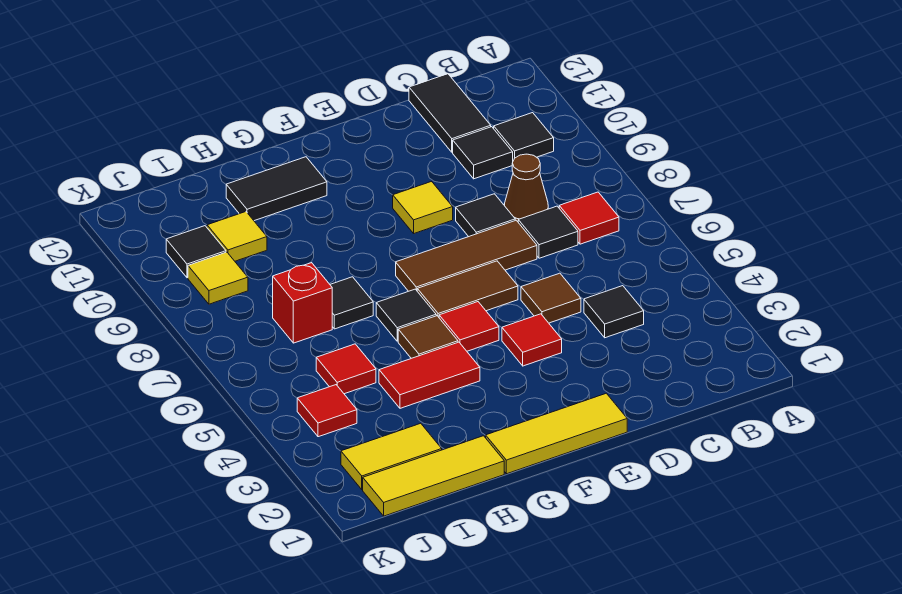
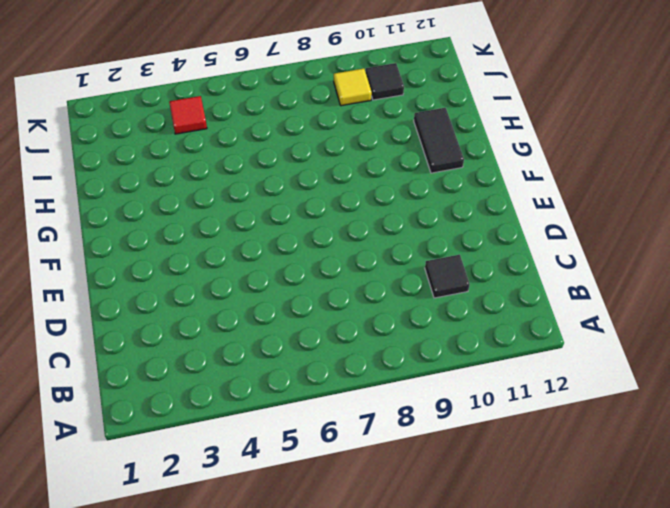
none -> red 1x1 tile [559,192,619,244]
none -> black 1x1 tile [494,113,554,161]
none -> black 1x1 tile [584,286,644,338]

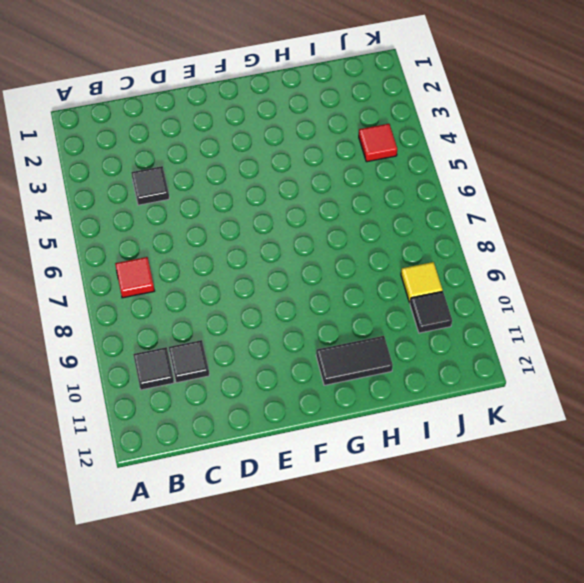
none -> black 1x1 tile [518,206,578,258]
none -> brown 1x1 cone [504,154,548,222]
none -> black 1x2 tile [409,74,491,152]

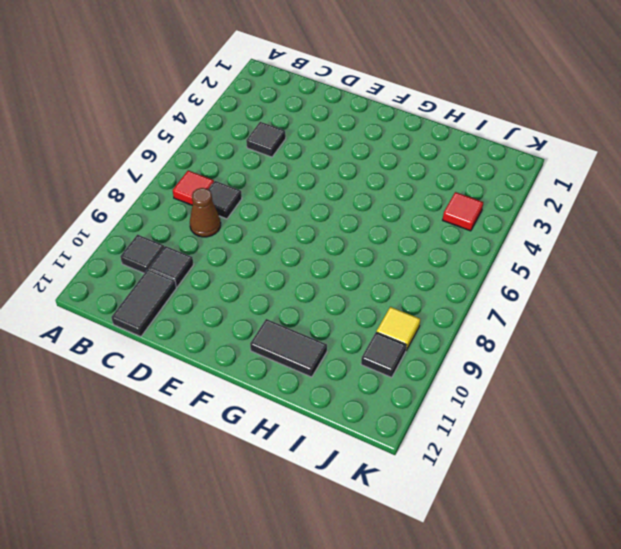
none -> brown 1x1 tile [521,273,581,323]
none -> brown 1x3 tile [396,220,537,291]
none -> black 1x1 tile [456,194,515,237]

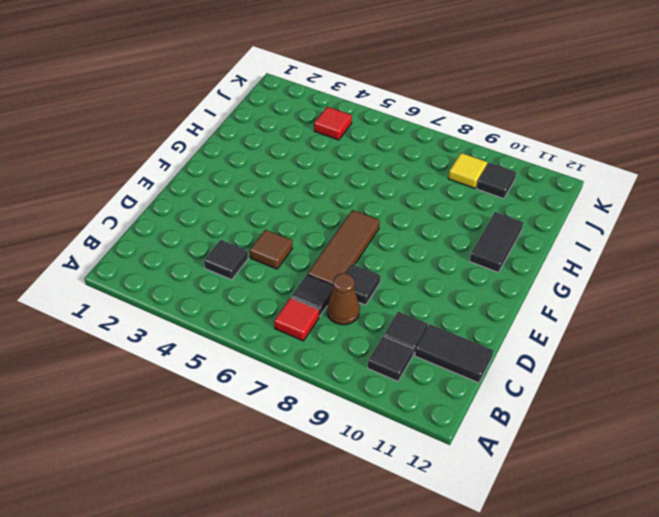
none -> yellow 1x3 tile [486,393,627,474]
none -> red 1x1 tile [502,314,562,366]
none -> brown 1x2 tile [417,261,518,317]

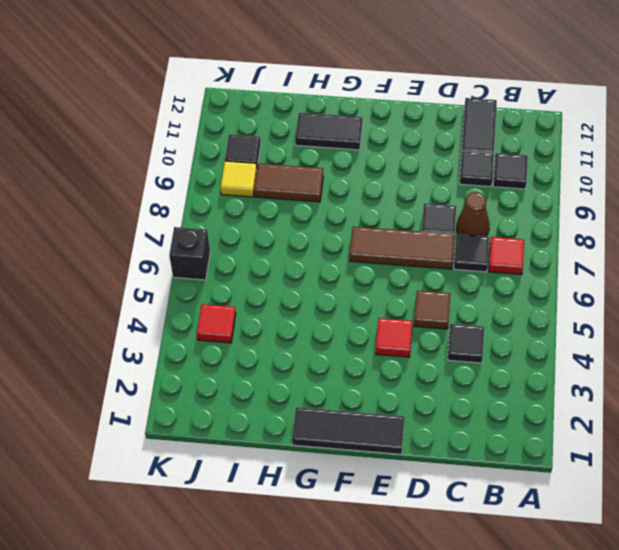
black 1x3 tile [292,407,405,454] -> yellow 1x3 tile [486,393,627,474]
brown 1x2 tile [254,164,323,202] -> brown 1x2 tile moved to [417,261,518,317]
black 1x1 brick [169,227,210,280] -> none
none -> yellow 1x1 tile [393,181,453,233]
none -> red 1x1 tile [439,302,499,351]
none -> red 1x2 tile [379,342,480,408]

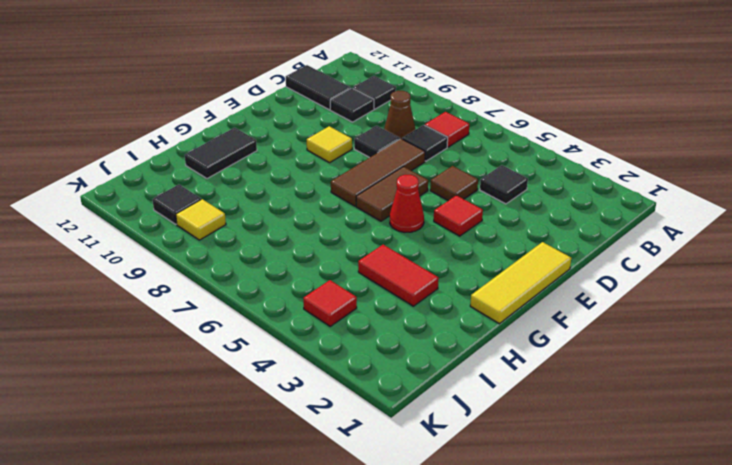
red 1x1 cone [390,175,424,232] -> red 1x1 tile [439,302,499,351]
red 1x2 tile [358,245,439,306] -> red 1x2 tile turned to [379,342,480,408]
none -> brown 1x1 tile [398,316,458,358]
none -> black 1x1 tile [376,289,436,341]
none -> yellow 1x3 tile [363,436,504,516]

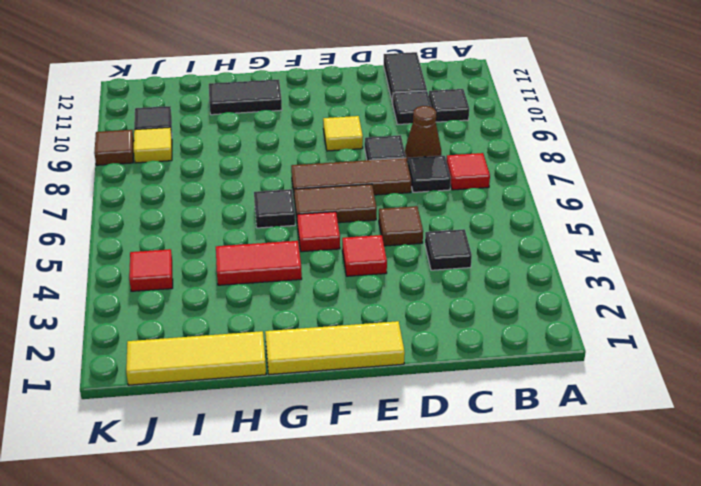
brown 1x1 tile [94,130,134,165] -> brown 1x1 tile moved to [398,316,458,358]
none -> black 1x1 tile [330,277,373,329]
none -> yellow 1x2 tile [341,423,442,490]
none -> red 1x1 tile [316,344,376,394]

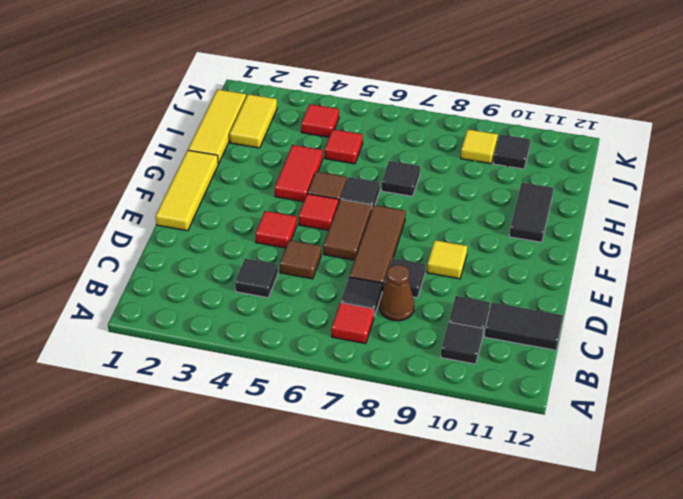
none -> red 1x1 brick [273,263,332,343]
none -> yellow 1x1 tile [207,212,267,261]

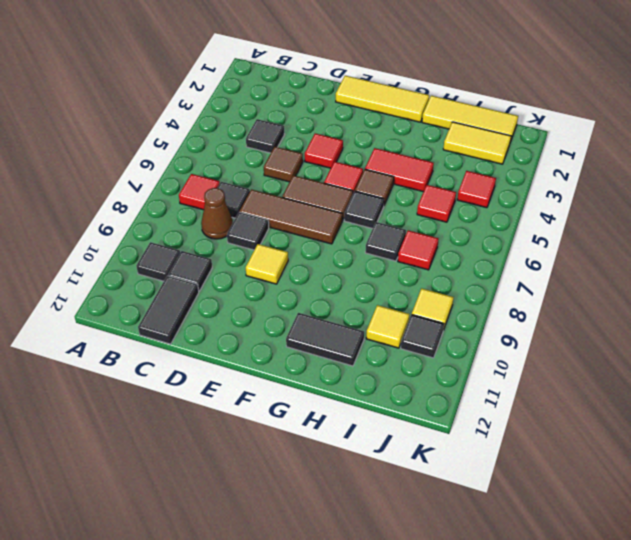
red 1x1 tile [398,230,439,270] -> red 1x1 brick [273,263,332,343]

